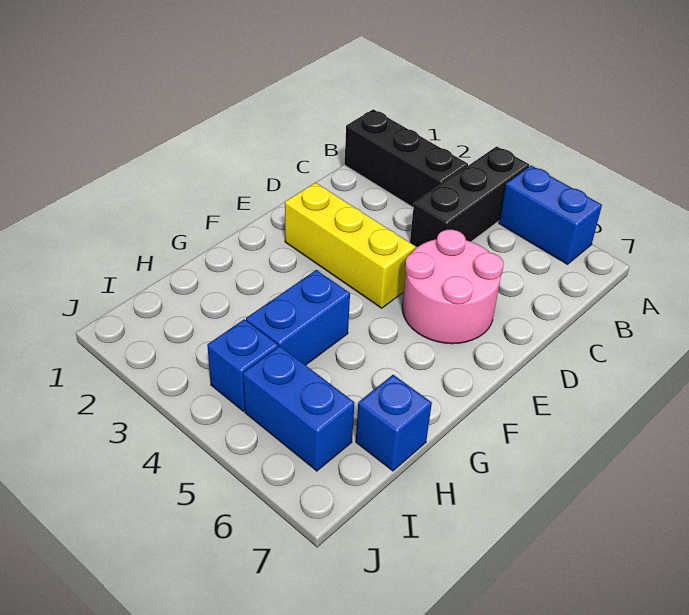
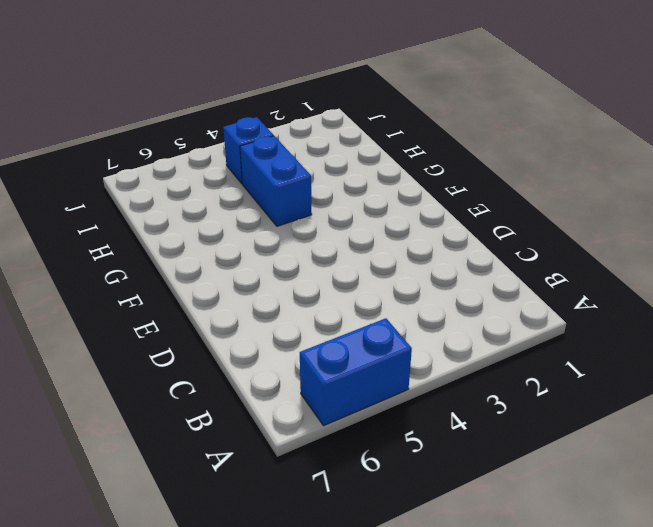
none -> black 1x3 brick [410,146,529,247]
none -> black 1x3 brick [345,109,468,207]

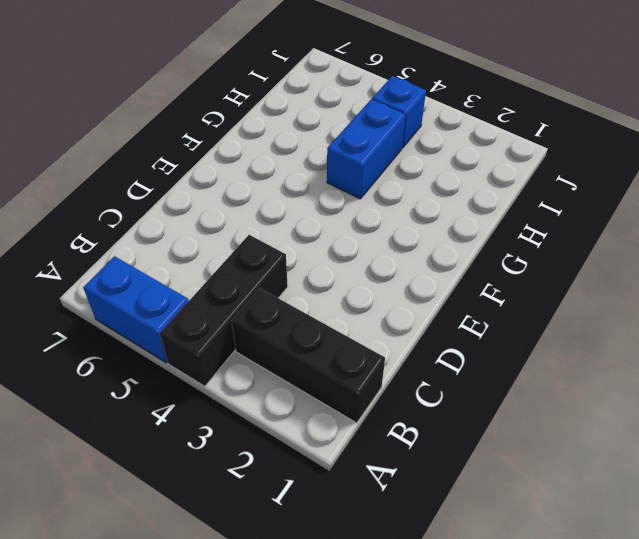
none -> pink 2x2 round brick [402,230,504,344]
none -> yellow 1x3 brick [285,182,415,308]

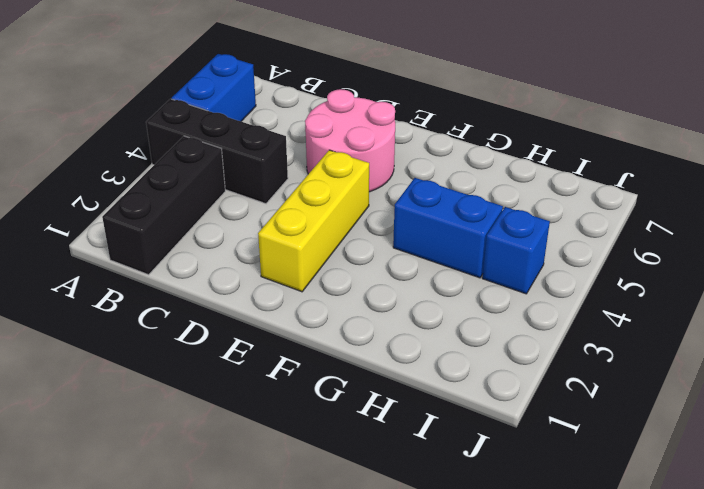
none -> blue 1x1 brick [356,375,432,471]
none -> blue 1x2 brick [243,346,354,471]

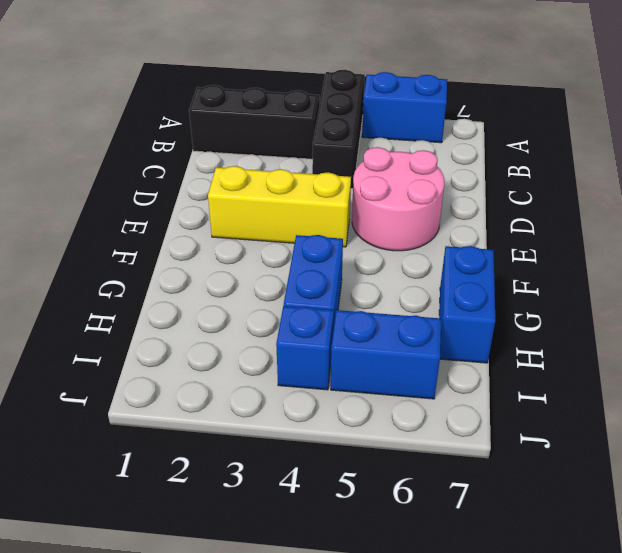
blue 1x2 brick [439,246,495,363] -> blue 1x1 brick [356,375,432,471]

